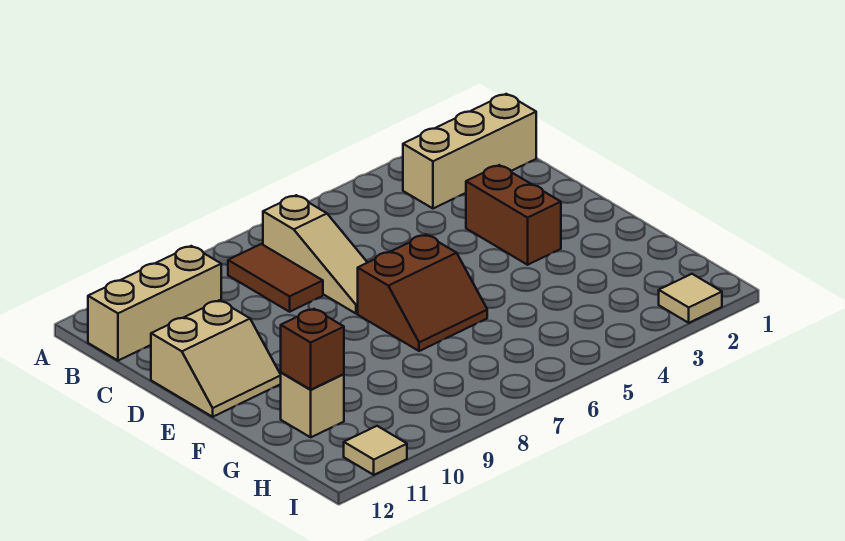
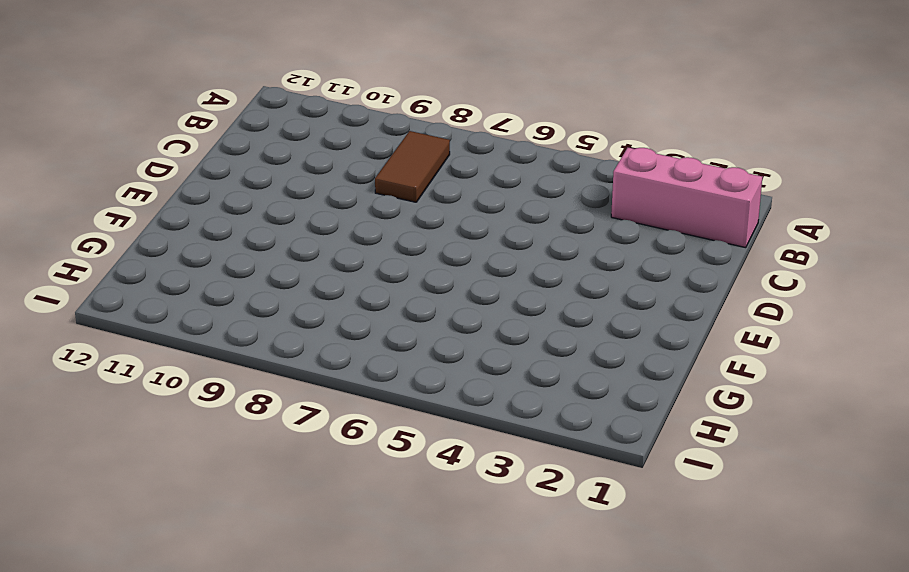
pink 1x3 brick [611,148,762,248] -> tan 1x3 brick [403,94,536,208]
none -> tan 1x3 slope [263,195,368,314]
none -> tan 1x3 brick [88,246,221,361]

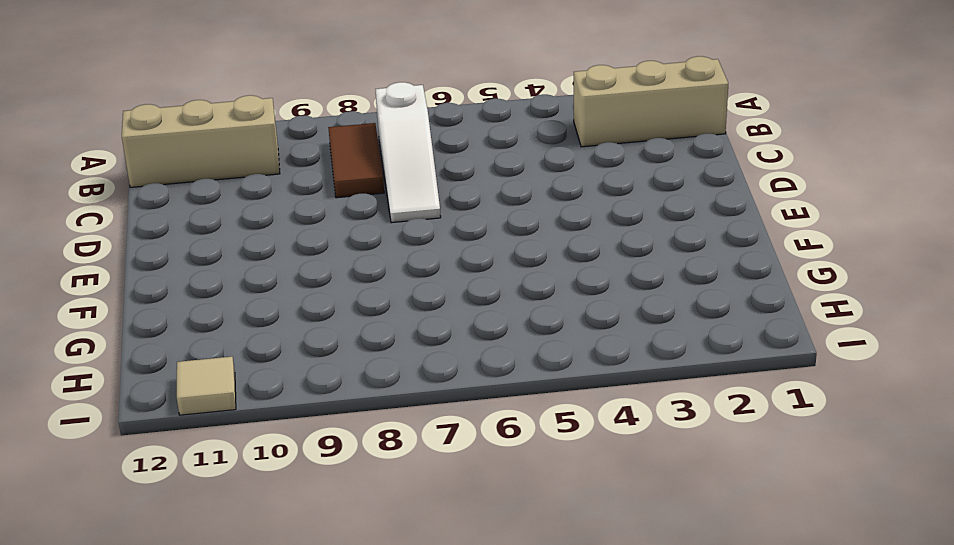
white 1x3 slope [375,82,441,223] -> tan 1x3 slope [263,195,368,314]
none -> brown 1x2 brick [466,165,561,265]
none -> tan 2x2 slope [151,300,281,417]

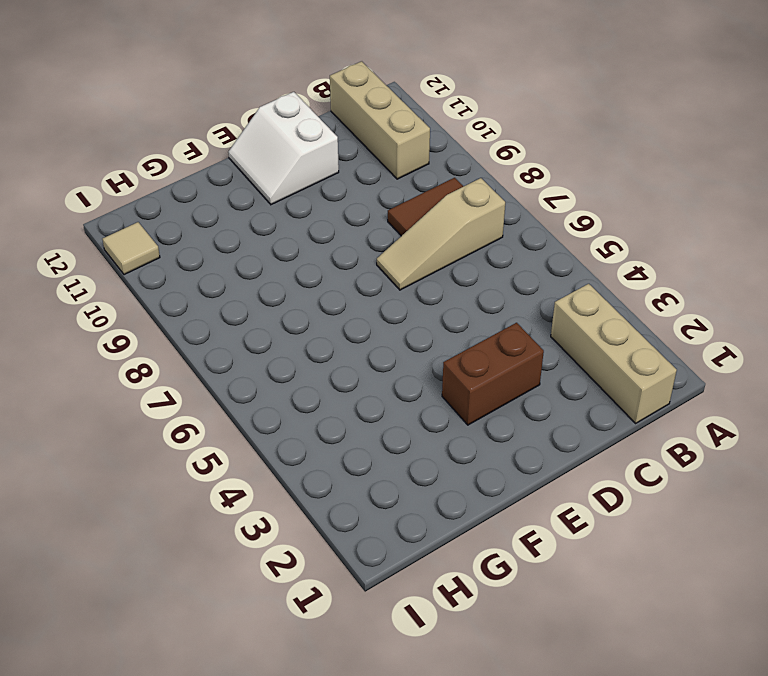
white 2x2 slope [228,92,339,205] -> tan 2x2 slope [151,300,281,417]
none -> brown 2x2 slope [358,235,487,351]
none -> tan 1x1 brick [281,373,344,437]

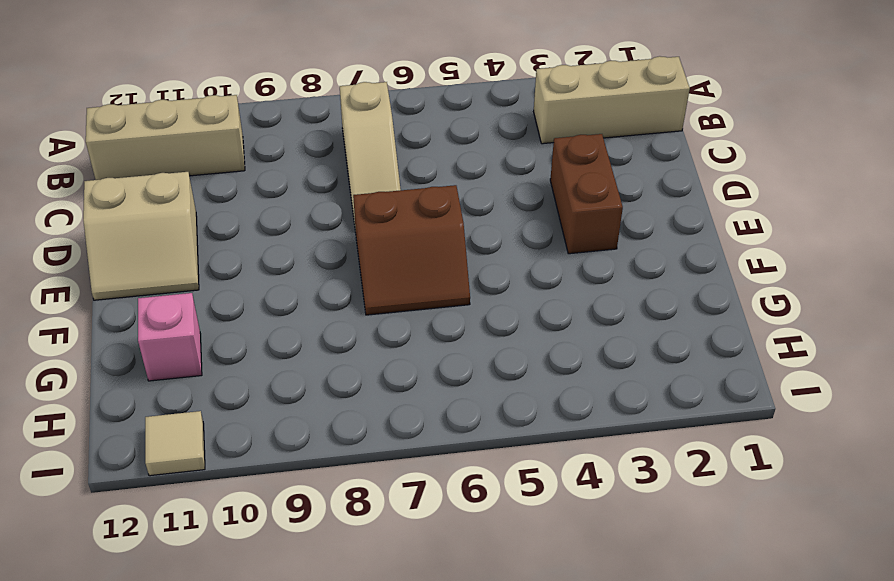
pink 1x1 brick [138,293,202,381] -> tan 1x1 brick [281,373,344,437]
none -> brown 1x2 tile [228,244,323,312]
none -> tan 1x1 tile [659,274,722,323]

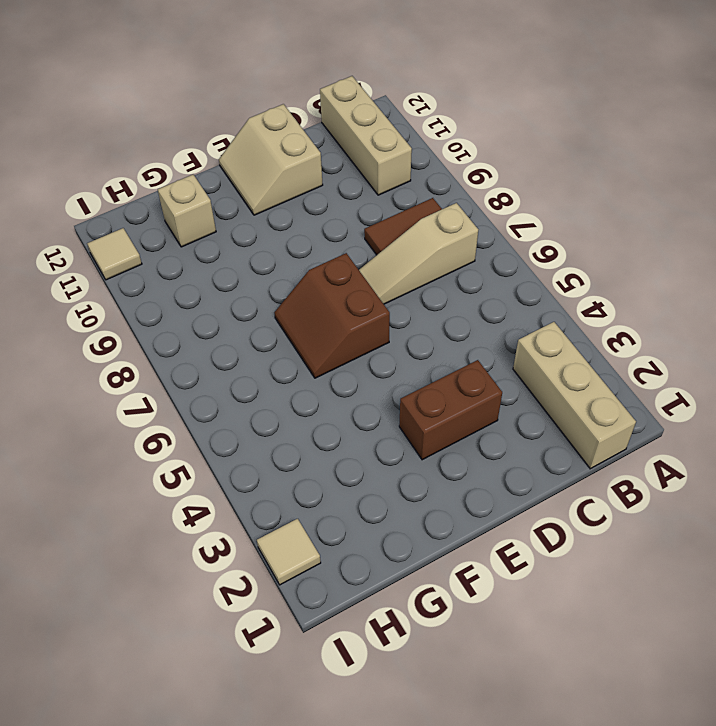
none -> brown 1x1 brick [281,309,344,390]

